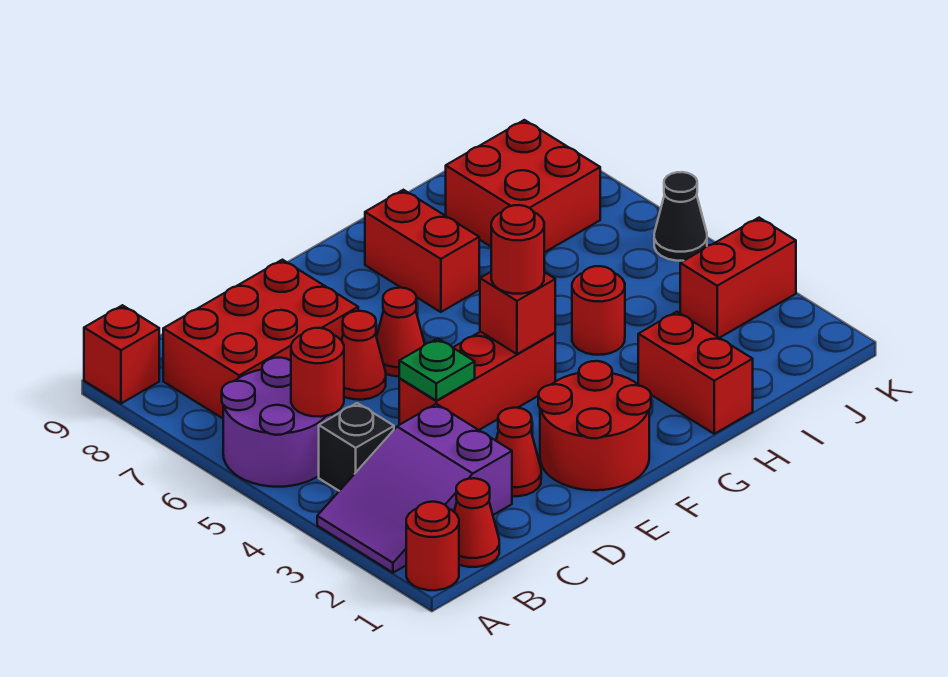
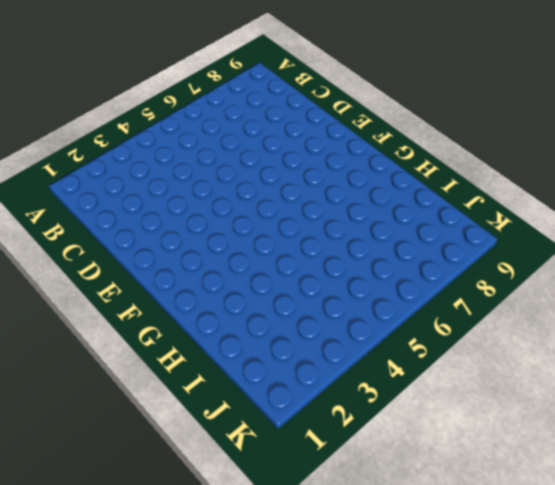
none -> red 1x1 round brick [406,502,459,590]
none -> purple 2x3 slope [317,404,512,573]
none -> purple 2x2 round brick [222,358,333,487]

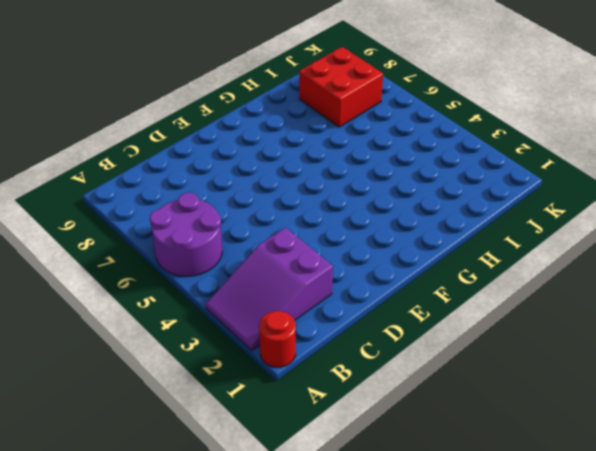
none -> red 1x1 brick [84,305,159,403]
none -> red 1x1 cone [454,478,499,567]
none -> black 1x1 brick [319,403,394,491]

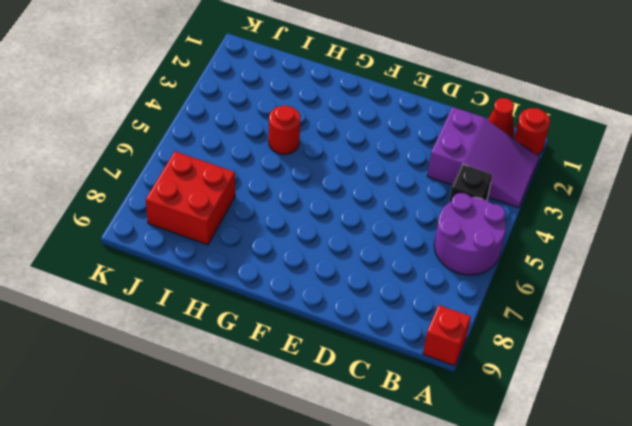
none -> red 2x3 brick [163,260,358,418]
none -> red 1x1 cone [496,408,541,496]
none -> red 1x3 brick [399,332,555,430]

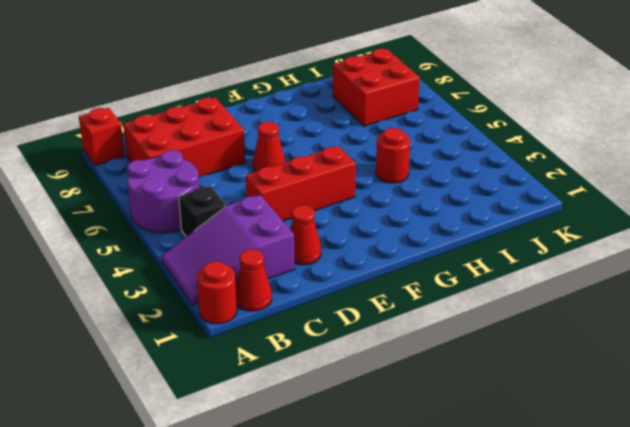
none -> red 1x1 cone [342,311,386,400]
none -> red 2x2 round brick [538,361,651,490]
none -> red 1x2 brick [365,190,479,312]

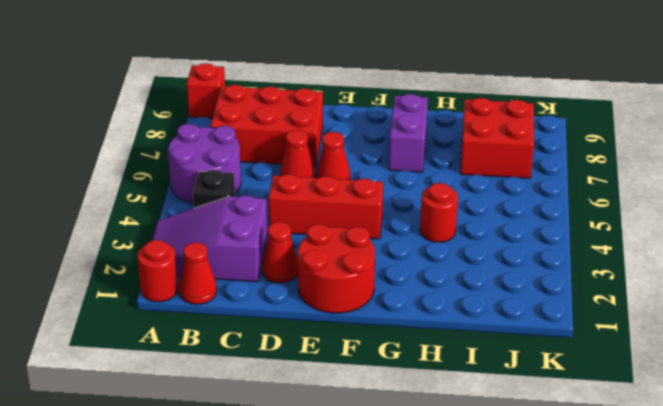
purple 1x2 brick [389,94,428,172] -> red 1x2 brick [365,190,479,312]
none -> red 1x2 brick [638,312,753,434]
none -> red 1x2 brick [680,218,796,338]
none -> black 1x1 cone [654,172,707,261]

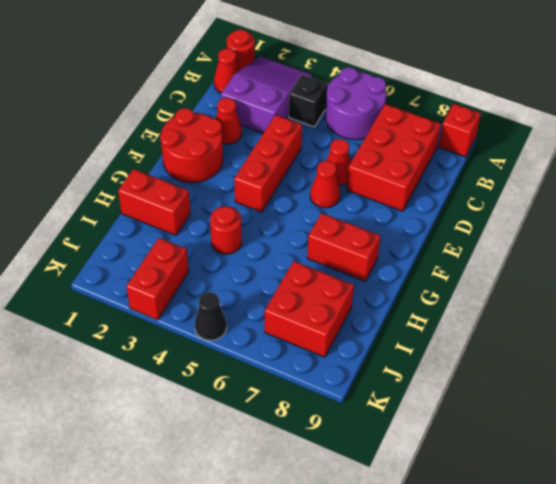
none -> red 1x1 round brick [291,328,344,417]
none -> green 1x1 plate [399,338,475,401]
none -> red 1x1 brick [480,272,555,354]

